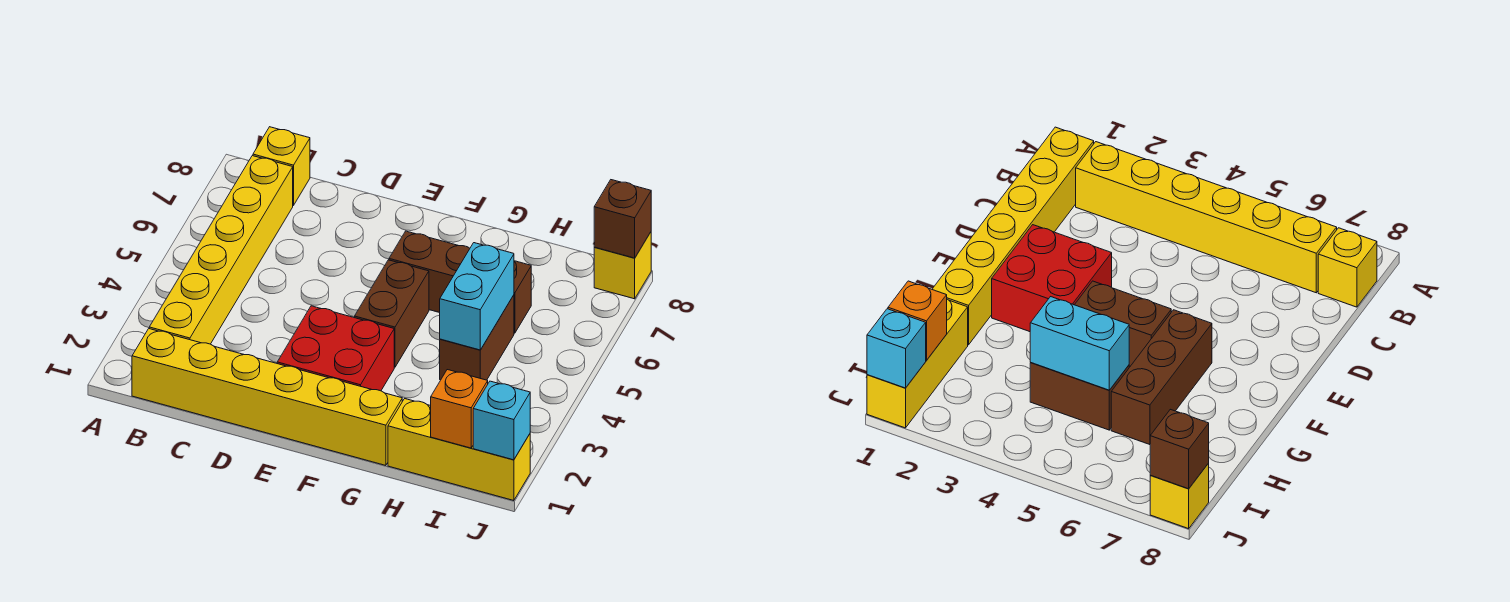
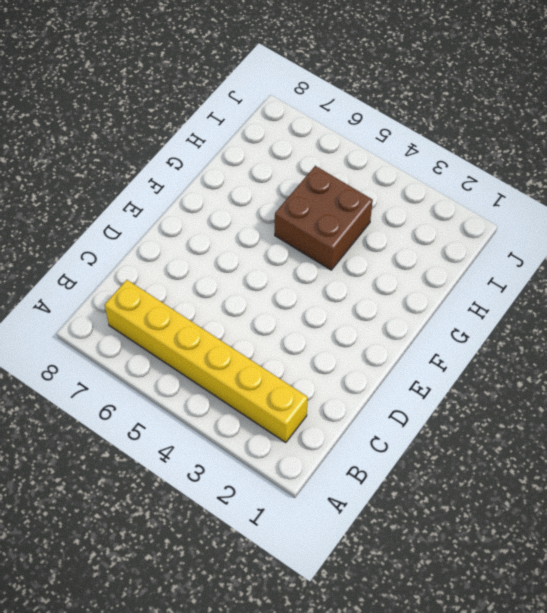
brown 2x2 brick [275,166,373,270] -> brown 1x2 brick [440,295,514,380]
none -> yellow 1x6 brick [132,329,402,465]
none -> yellow 1x1 brick [253,127,310,205]
none -> red 2x2 brick [277,306,394,391]

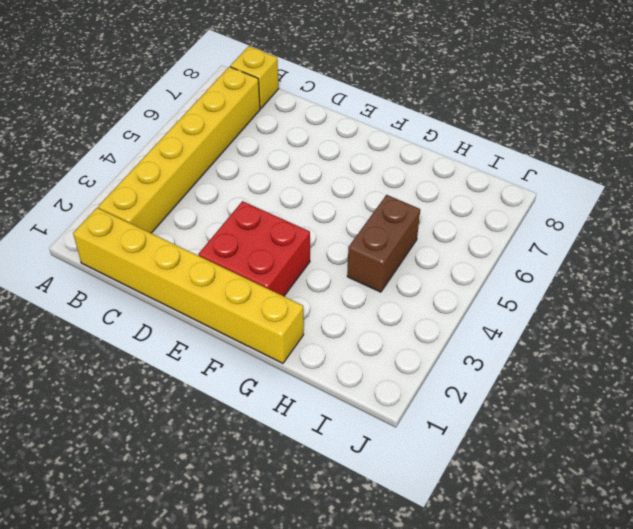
none -> brown 1x2 brick [355,260,429,367]
none -> brown 1x3 brick [389,231,531,333]
none -> yellow 1x3 brick [388,399,530,501]

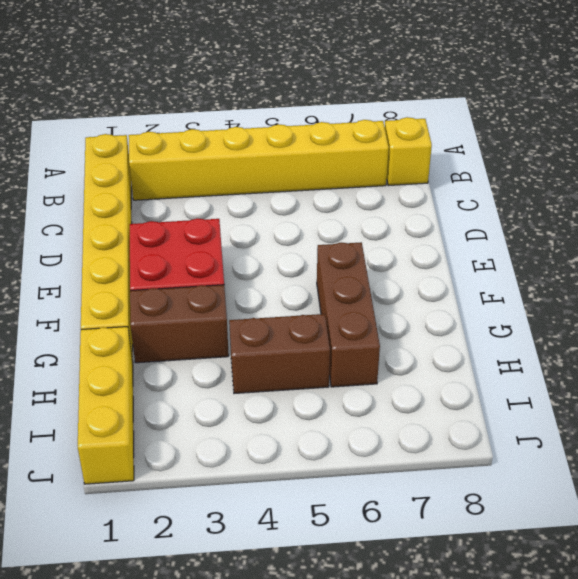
brown 1x2 brick [130,285,229,363] -> brown 1x2 brick moved to [355,260,429,367]
none -> yellow 1x1 brick [594,232,651,299]
none -> cyan 1x2 brick [440,243,514,350]
none -> orange 1x1 brick [431,370,488,448]

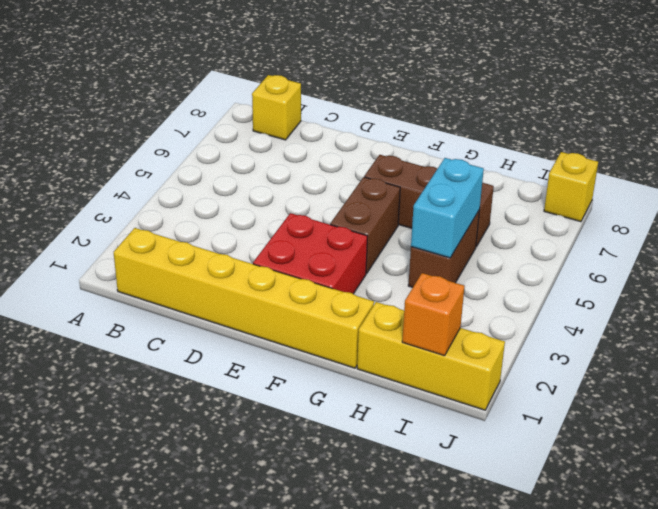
none -> yellow 1x6 brick [149,156,293,344]
none -> cyan 1x1 brick [473,381,530,460]
none -> brown 1x1 brick [594,180,651,258]

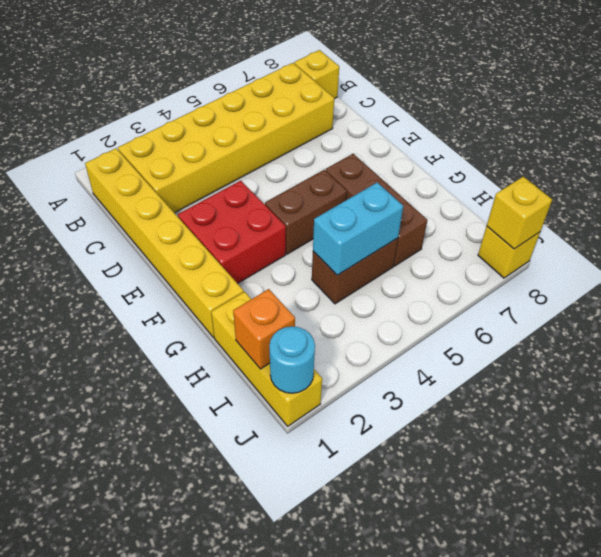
yellow 2x6 brick [118,63,334,213] -> yellow 1x6 brick [149,156,293,344]
cyan 1x1 round brick [269,326,315,393] -> cyan 1x1 brick [473,381,530,460]
yellow 1x1 brick [487,177,552,249] -> brown 1x1 brick [594,180,651,258]

